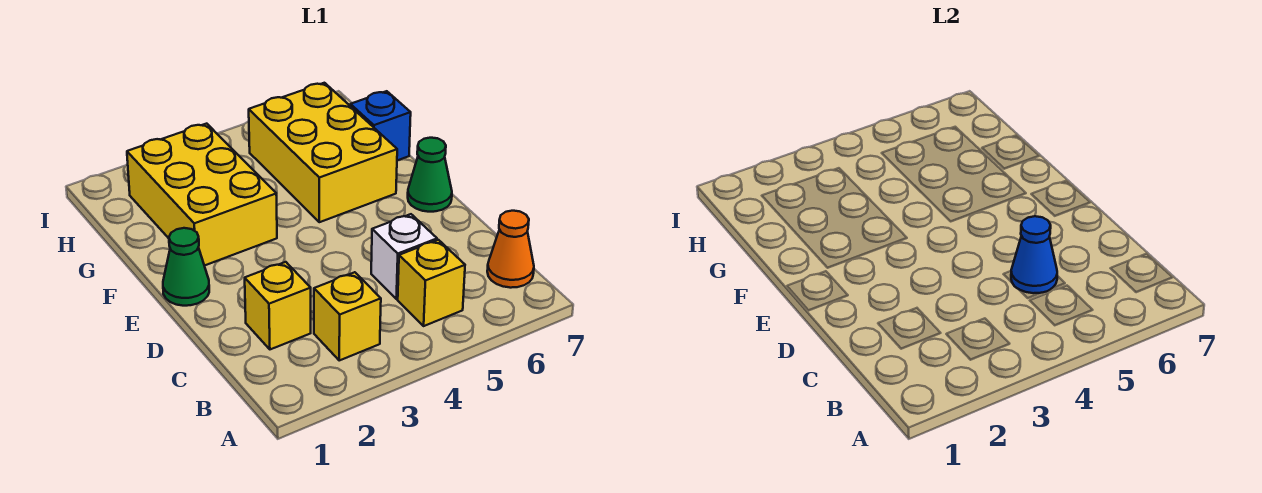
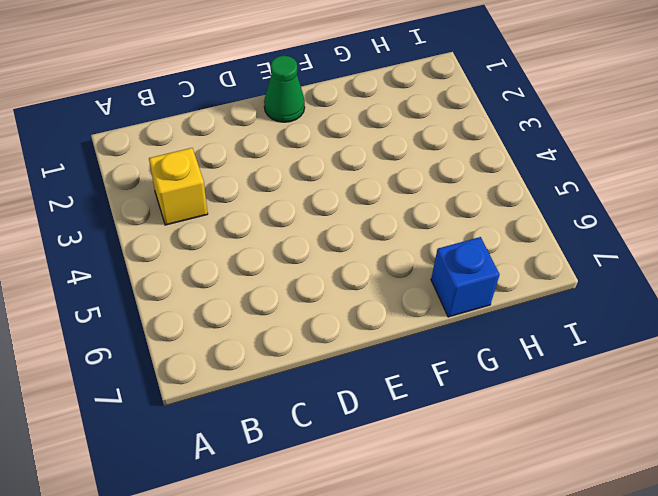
none -> yellow 1x1 brick [398,240,465,326]
none -> orange 1x1 cone [487,211,534,288]

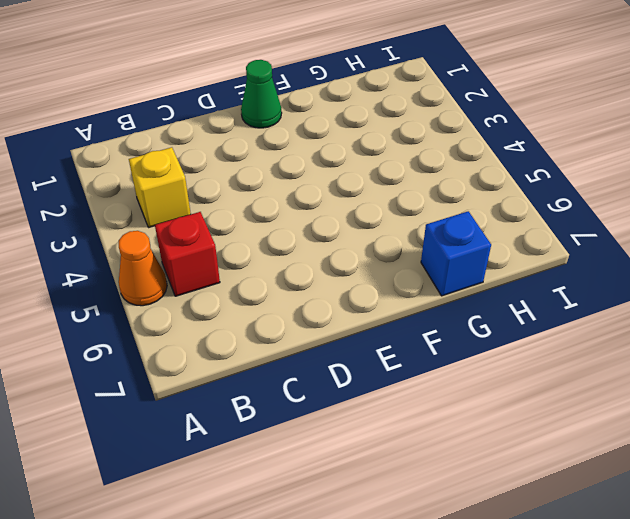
orange 1x1 cone [119,231,167,306] -> orange 1x1 cone moved to [487,211,534,288]
red 1x1 brick [155,212,220,296] -> yellow 1x1 brick [398,240,465,326]
none -> yellow 1x1 brick [245,262,311,349]
none -> white 1x1 brick [371,214,437,299]

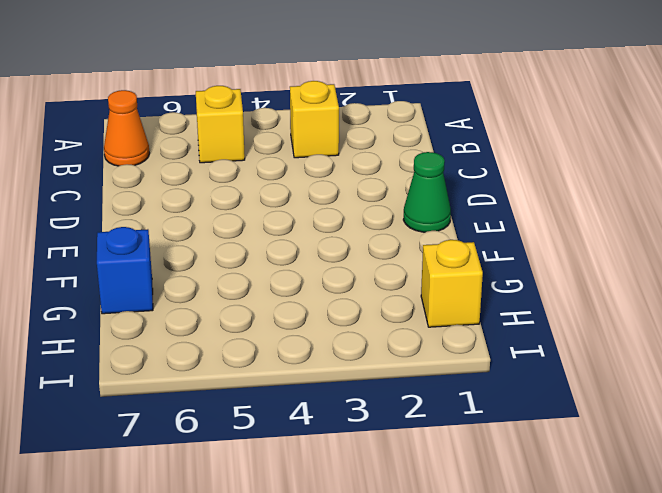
yellow 1x1 brick [421,240,483,327] -> yellow 1x1 brick moved to [245,262,311,349]
none -> white 1x1 brick [371,214,437,299]
none -> green 1x1 cone [408,138,452,212]

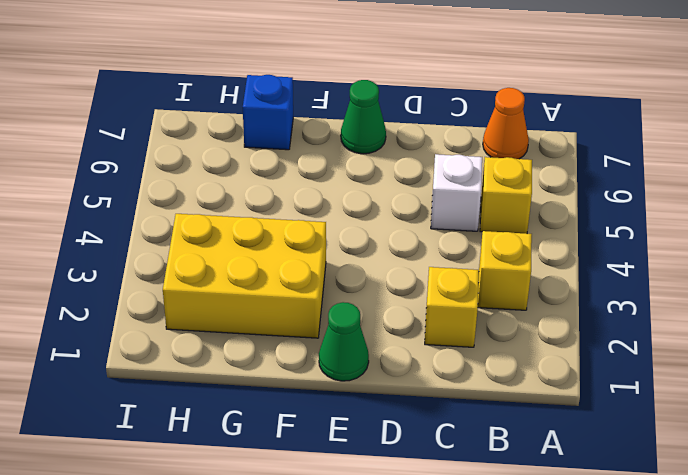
none -> yellow 2x3 brick [249,83,397,222]
none -> blue 1x1 cone [1011,216,1057,293]

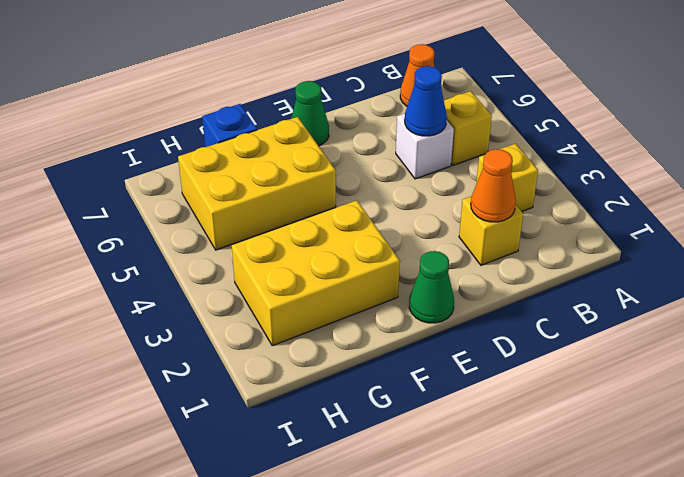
orange 1x1 cone [471,149,516,222] -> none

